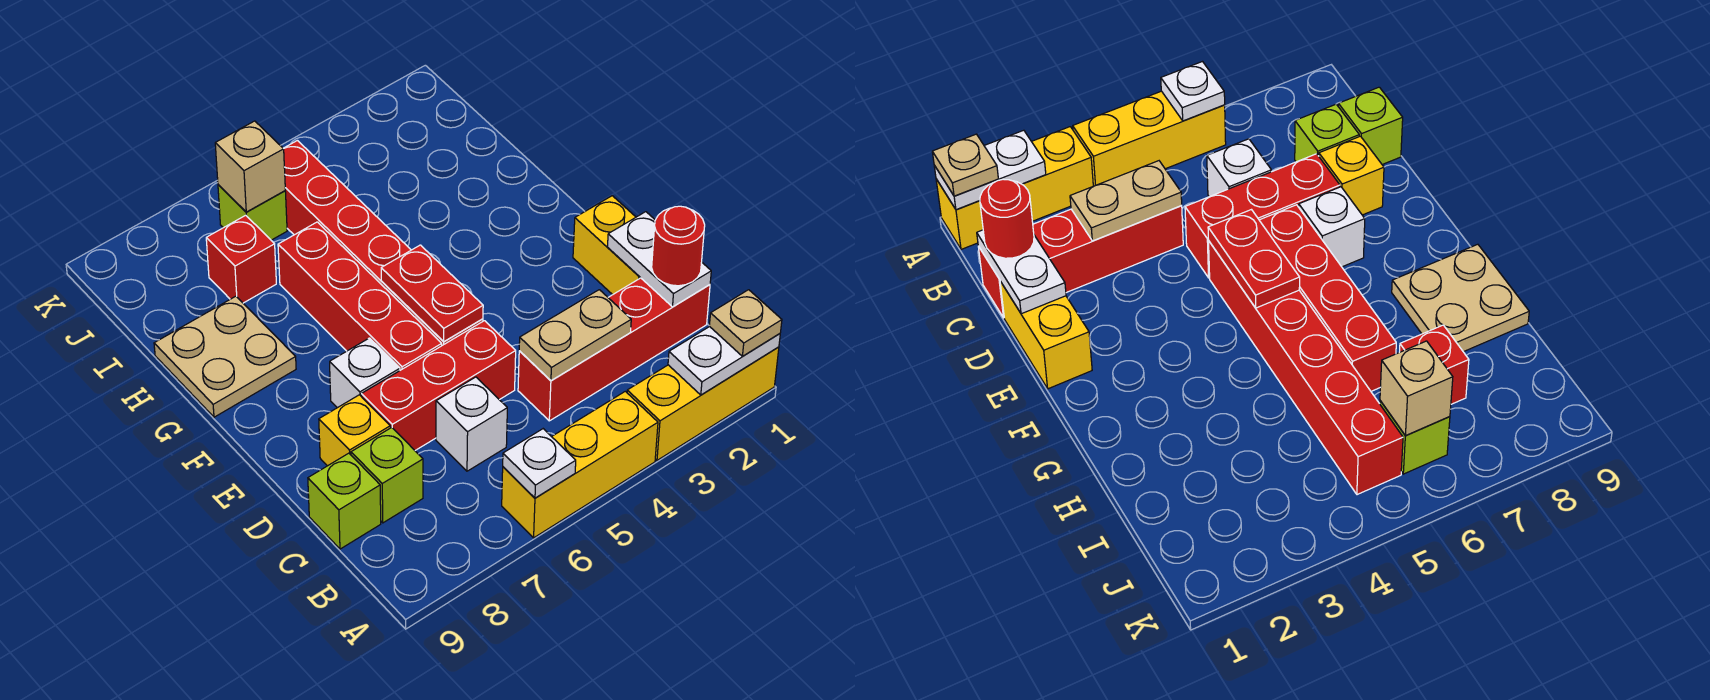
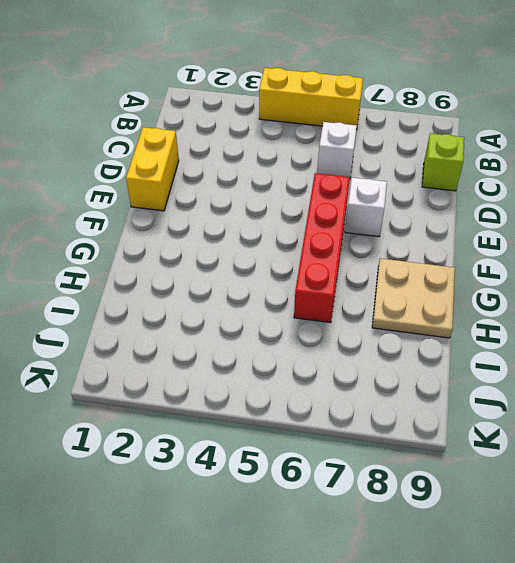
none -> yellow 1x3 brick [627,347,779,460]
none -> red 1x4 brick [518,278,710,421]
none -> lime 1x1 brick [351,428,423,523]

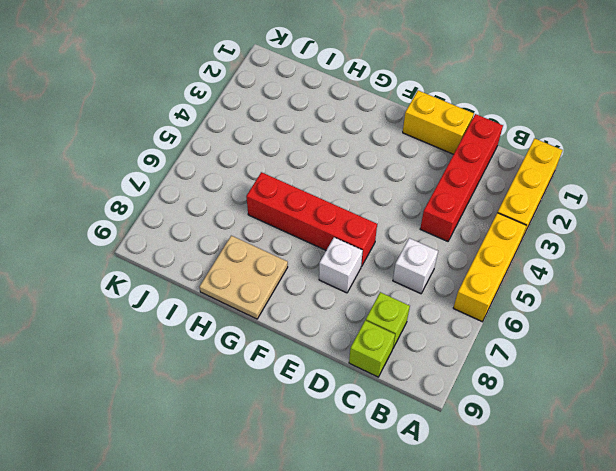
none -> red 1x3 brick [361,321,516,450]
none -> yellow 1x1 brick [319,395,390,466]
none -> red 1x6 brick [283,141,483,345]

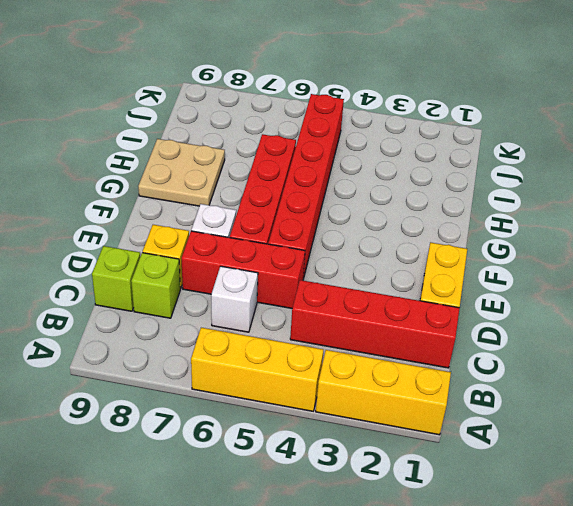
none -> red 1x1 brick [206,215,276,303]
none -> lime 1x1 brick [218,185,287,240]
none -> white 1x2 plate [668,327,780,395]

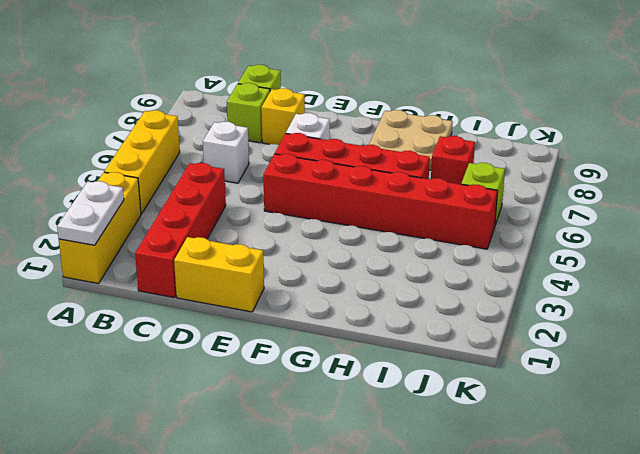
none -> red 1x3 brick [361,321,516,450]
none -> white 1x1 plate [503,429,576,498]
none -> white 1x2 plate [607,212,711,307]

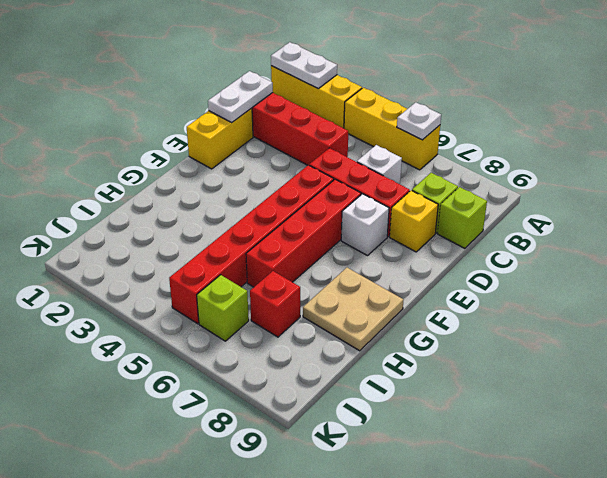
none -> tan 1x2 plate [519,290,631,381]
none -> red 1x2 plate [381,245,483,342]
none -> tan 1x1 brick [215,121,285,212]

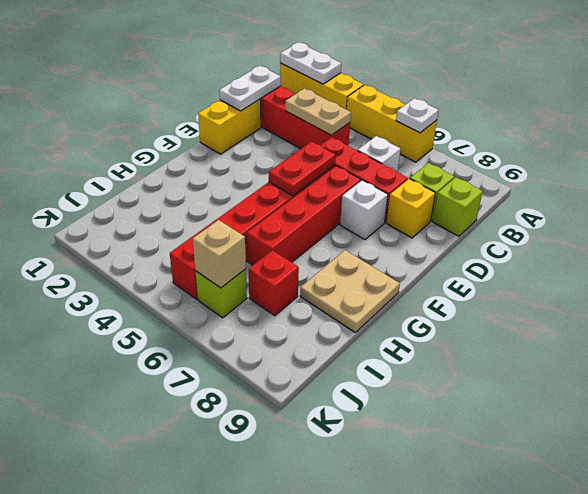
none -> tan 1x1 plate [709,290,782,356]
none -> red 1x1 round brick [652,206,705,286]

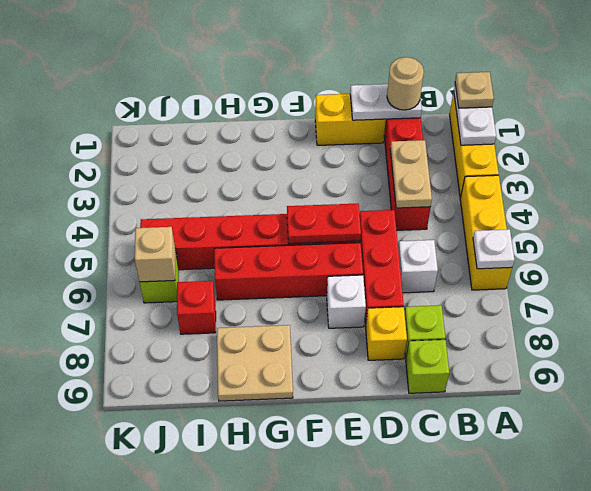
tan 1x1 round brick [387,57,424,110] -> red 1x1 round brick [652,206,705,286]

